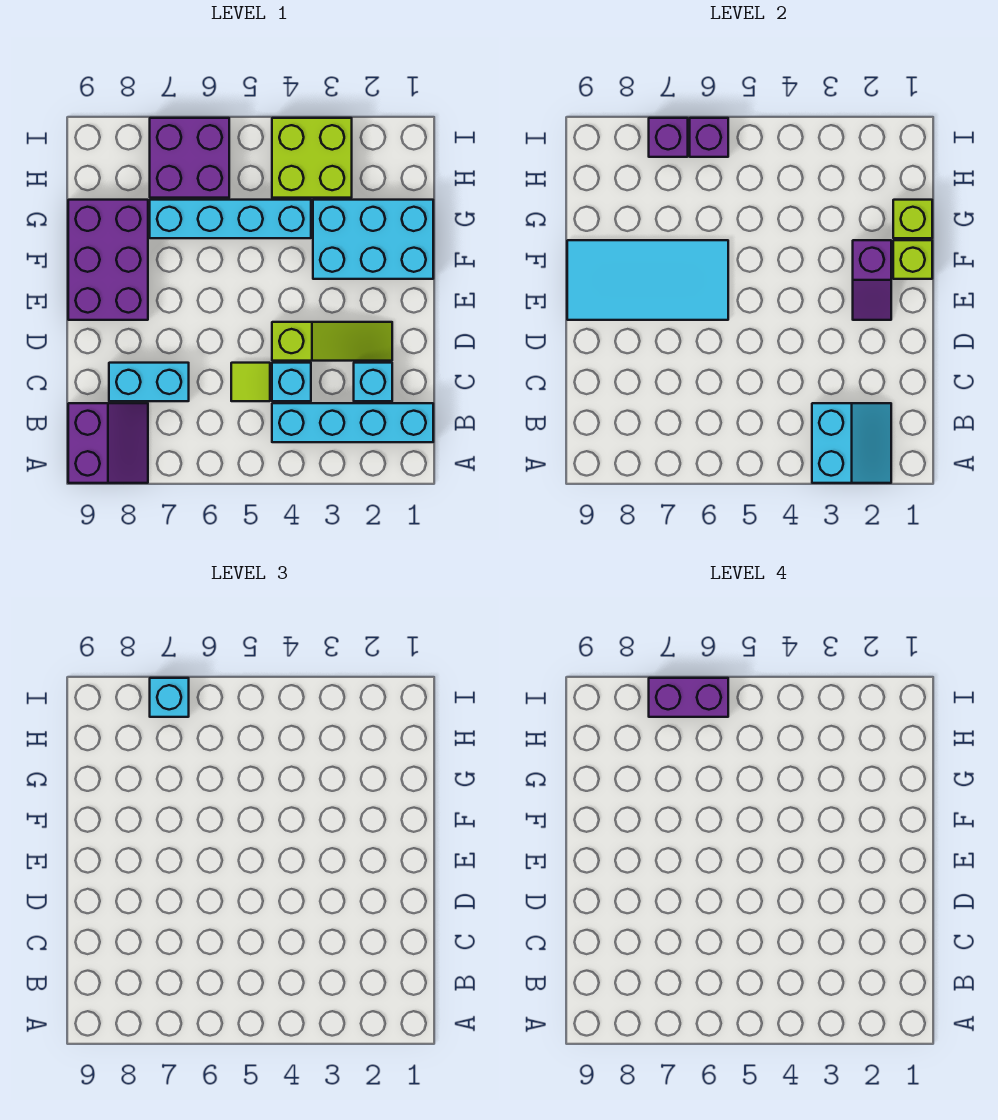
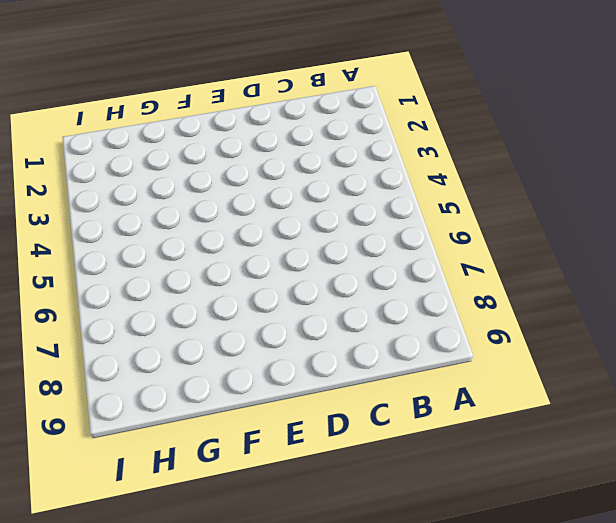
none -> purple 2x2 slope [68,403,148,483]
none -> cyan 1x4 brick [272,403,433,442]
none -> cyan 1x1 brick [354,363,392,401]

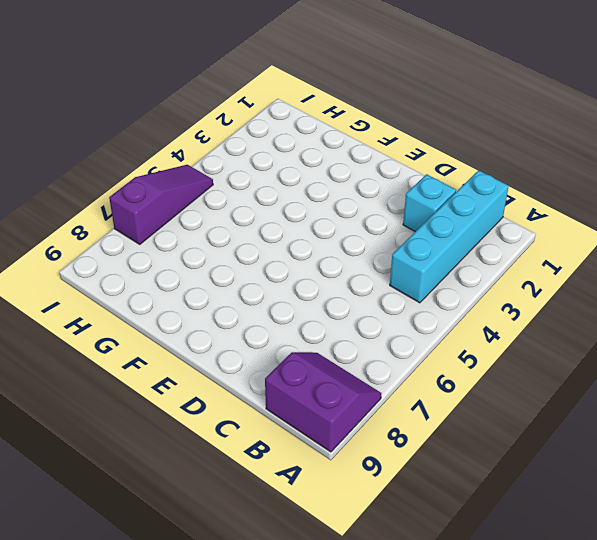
purple 1x3 slope [109,165,213,244] -> purple 2x2 brick [150,118,229,198]
none -> cyan 1x1 brick [272,363,311,401]
none -> lime 1x1 tile [231,363,270,401]
none -> cyan 1x2 brick [109,363,189,401]

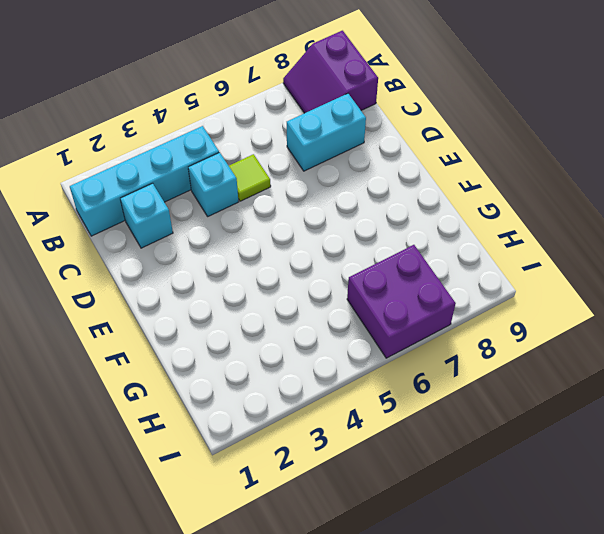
none -> lime 1x3 slope [272,322,392,361]
none -> purple 2x3 brick [68,200,148,320]
none -> cyan 2x3 brick [313,200,433,279]

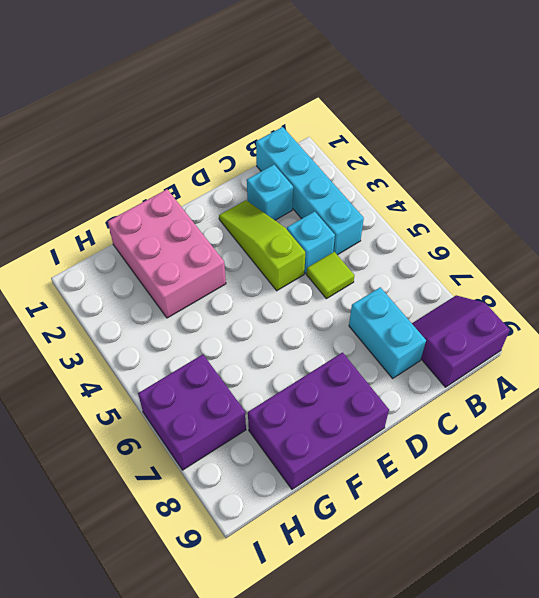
pink 2x3 brick [108,189,226,318] -> cyan 2x3 brick [313,200,433,279]
none -> cyan 1x4 brick [150,200,311,238]
none -> lime 2x2 brick [272,118,352,198]
none -> cyan 2x2 slope [812,403,891,483]

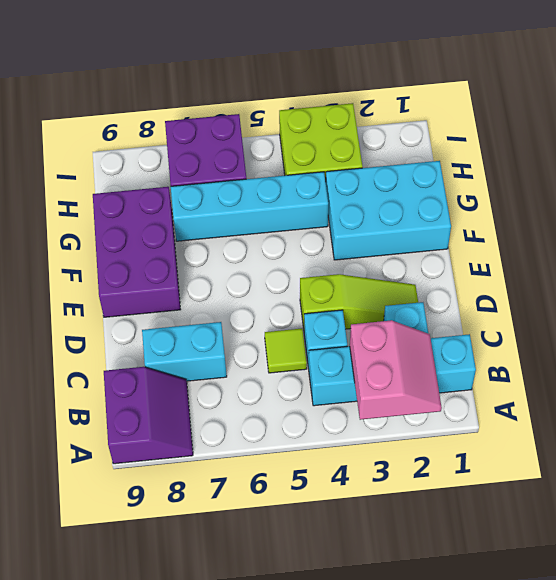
pink 2x2 slope [350,320,442,420] -> cyan 2x2 slope [812,403,891,483]
none -> purple 1x2 slope [853,240,891,320]
none -> cyan 2x4 tile [567,240,728,320]
none -> lime 1x1 brick [893,240,932,279]

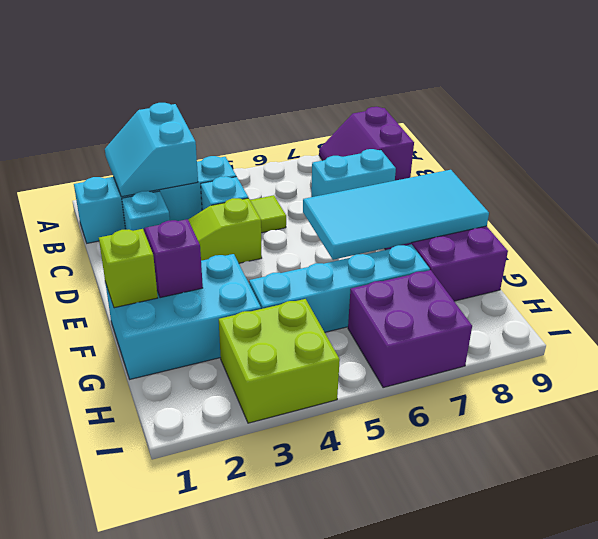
none -> lime 1x1 brick [893,200,932,238]
none -> purple 1x1 brick [690,118,728,157]
none -> purple 1x1 brick [649,118,688,157]

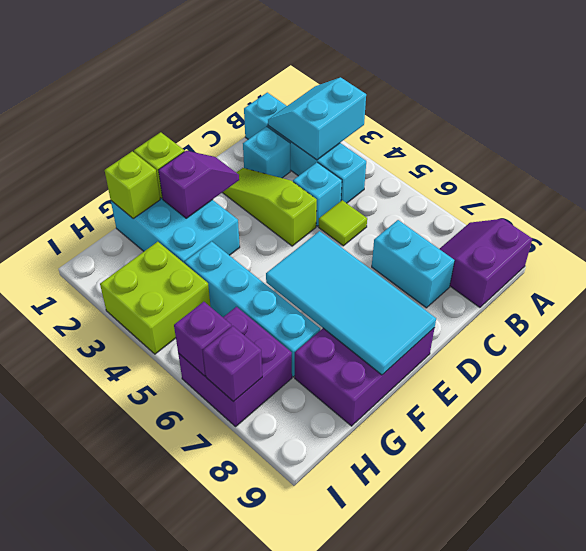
none -> cyan 1x1 brick [150,678,189,717]
none -> purple 1x2 brick [649,678,728,717]

